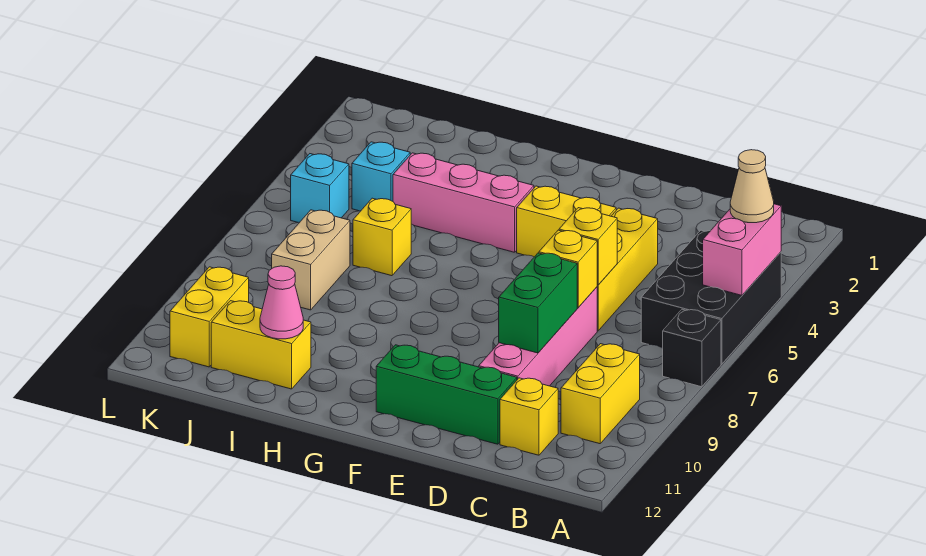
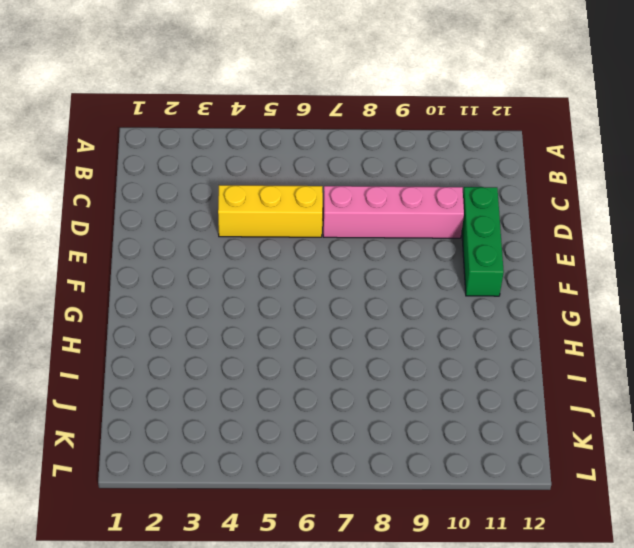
none -> black 2x3 brick [641,230,781,364]
none -> black 1x1 brick [662,309,721,387]
none -> yellow 1x2 brick [561,344,640,444]

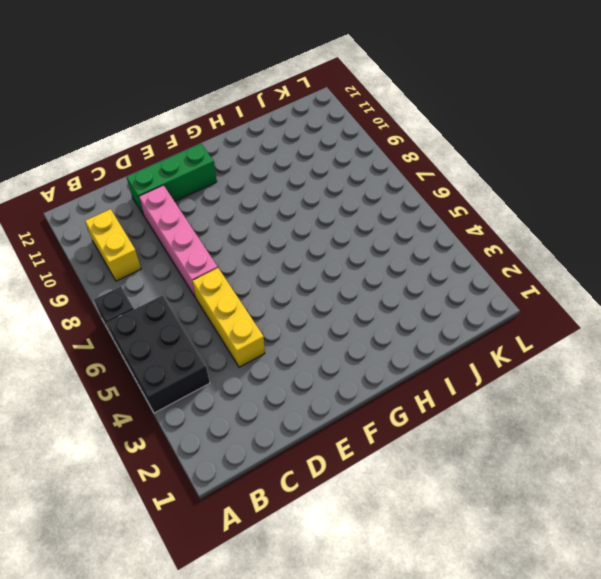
none -> yellow 1x1 brick [500,378,558,455]
none -> yellow 1x2 brick [517,186,616,257]
none -> pink 1x3 brick [393,153,534,252]

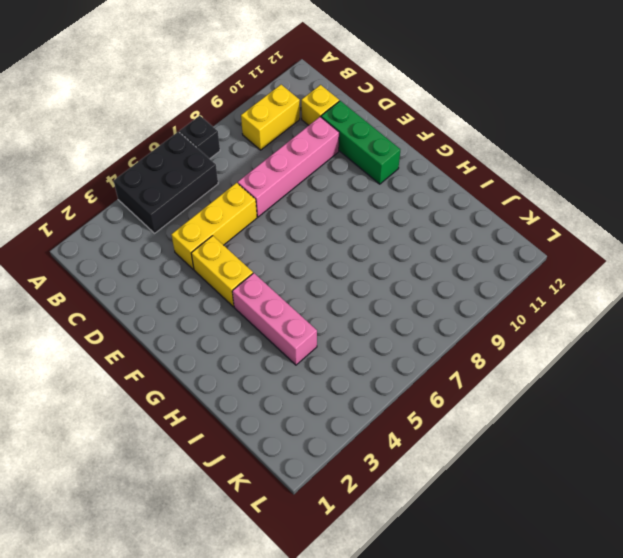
none -> yellow 1x1 brick [353,198,411,276]
none -> yellow 1x2 brick [211,301,311,389]
none -> cyan 1x1 brick [352,142,410,211]

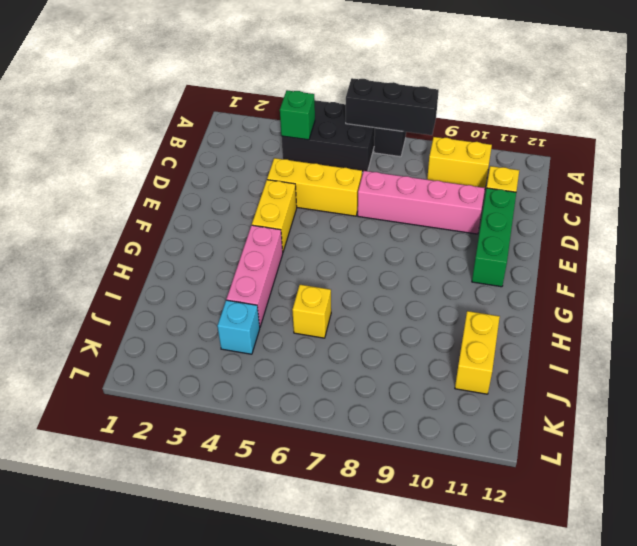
black 1x3 brick [346,78,439,135] -> none
green 1x1 brick [280,90,315,140] -> none
none -> tan 1x2 brick [272,210,350,310]
none -> cyan 1x1 brick [291,154,349,223]
none -> yellow 1x2 brick [170,267,249,367]

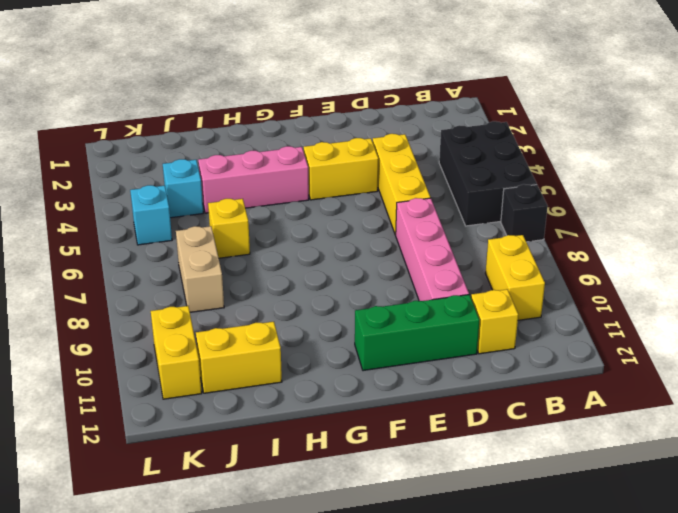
none -> pink 1x2 brick [703,204,781,295]
none -> yellow 1x1 brick [559,208,617,285]
none -> yellow 1x1 brick [539,230,597,308]

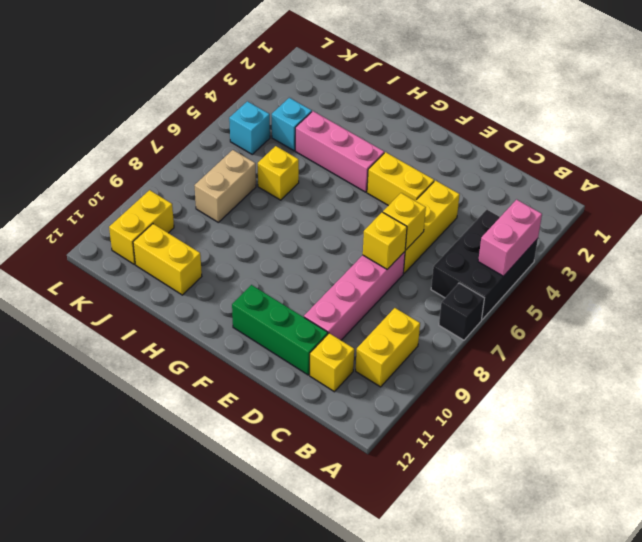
none -> green 1x2 brick [499,253,577,353]
none -> pink 1x1 cone [260,266,303,339]
none -> tan 1x1 cone [730,150,774,223]

